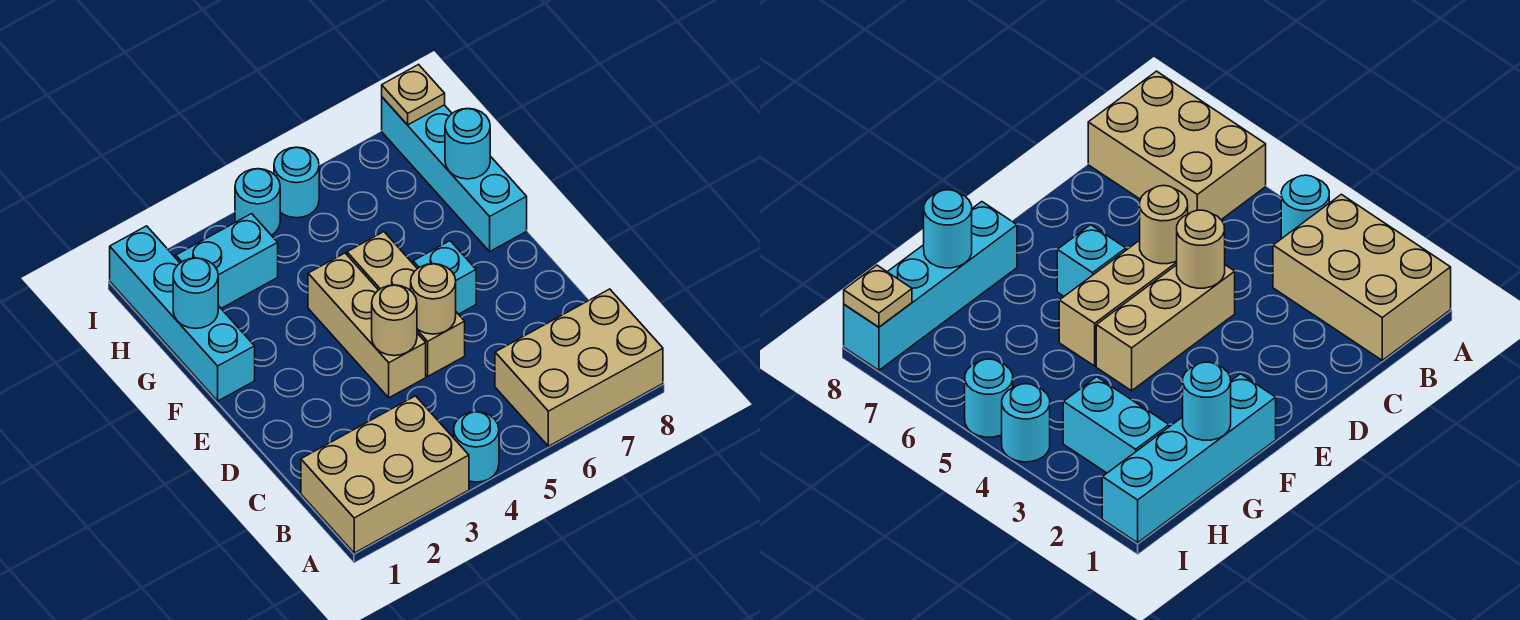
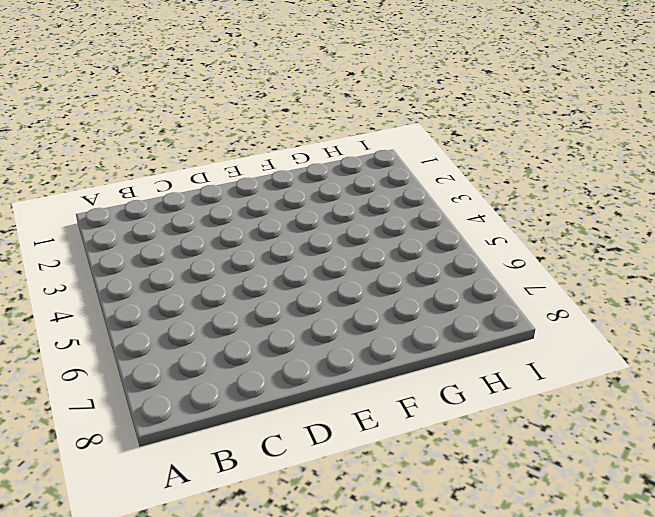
none -> tan 2x3 brick [301,396,469,553]
none -> cyan 1x1 round brick [454,412,499,482]
none -> tan 2x3 brick [495,289,663,446]

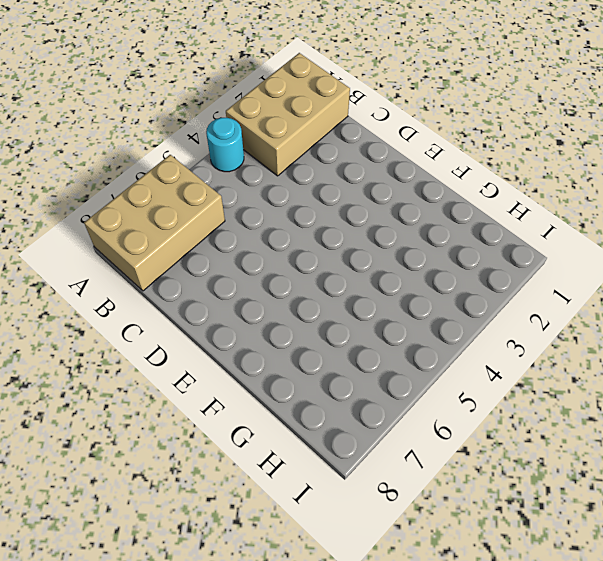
none -> tan 1x3 brick [308,253,426,398]
none -> tan 1x3 brick [347,232,465,376]
none -> cyan 1x1 brick [413,241,476,314]

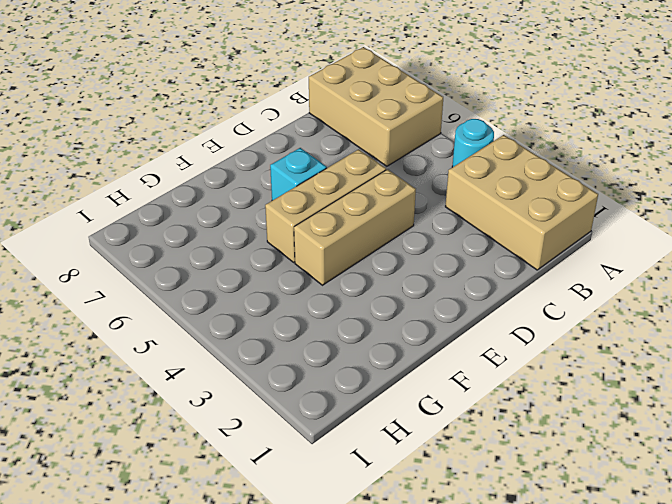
none -> cyan 1x4 brick [110,226,255,401]
none -> cyan 1x4 brick [382,97,527,251]
none -> cyan 1x2 brick [176,214,278,308]

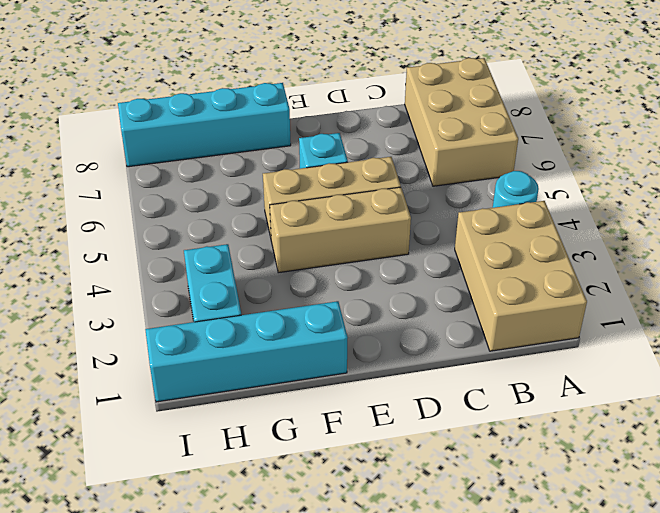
none -> cyan 1x1 round brick [235,169,280,235]
none -> cyan 1x1 round brick [274,147,319,218]
none -> tan 1x1 round brick [372,285,417,356]

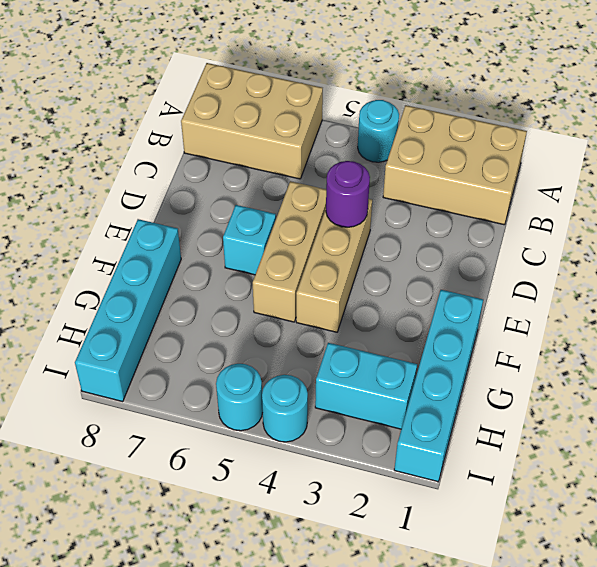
purple 1x1 round brick [326,161,370,227] -> tan 1x1 round brick [372,285,417,356]
none -> tan 1x1 round brick [411,264,456,334]
none -> cyan 1x1 round brick [173,258,218,328]
none -> cyan 1x1 round brick [445,109,490,179]

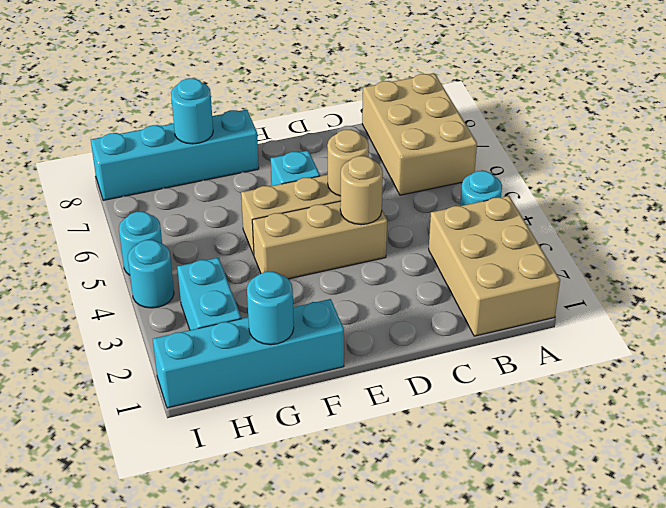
none -> tan 1x1 plate [382,65,445,125]

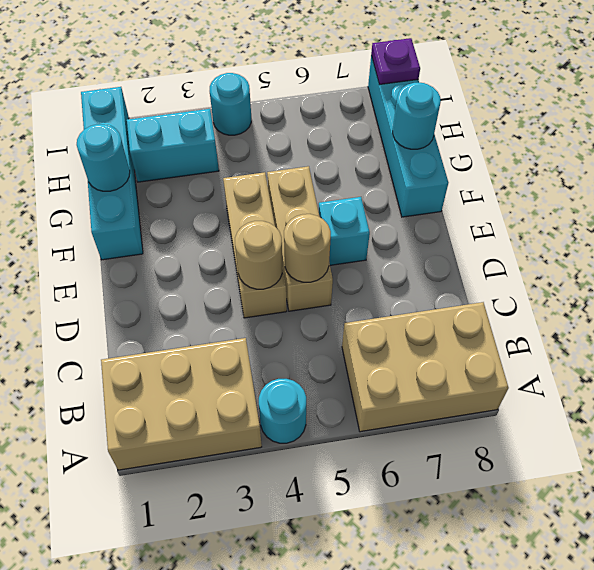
purple 1x1 plate [371,38,420,85] -> tan 1x1 plate [382,65,445,125]
none -> cyan 1x1 round brick [274,147,319,218]

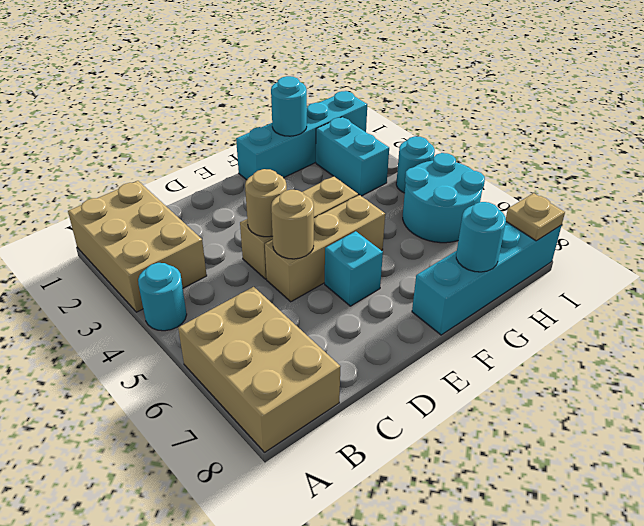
cyan 2x2 round brick [403,153,485,243] -> cyan 1x1 round brick [274,147,319,218]

